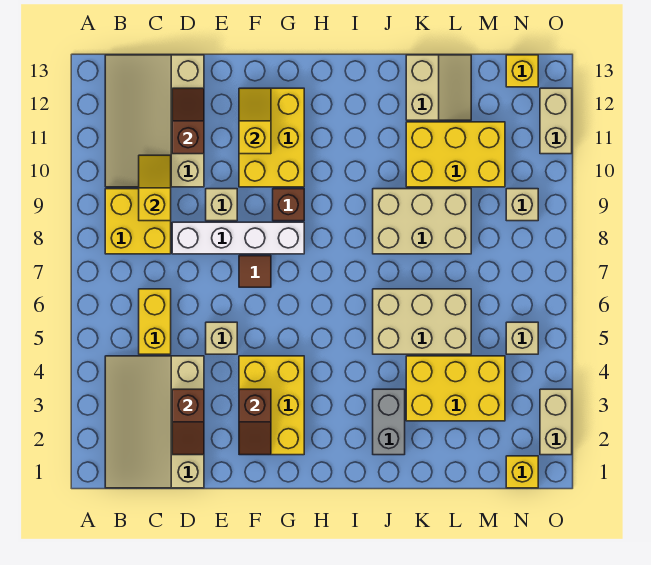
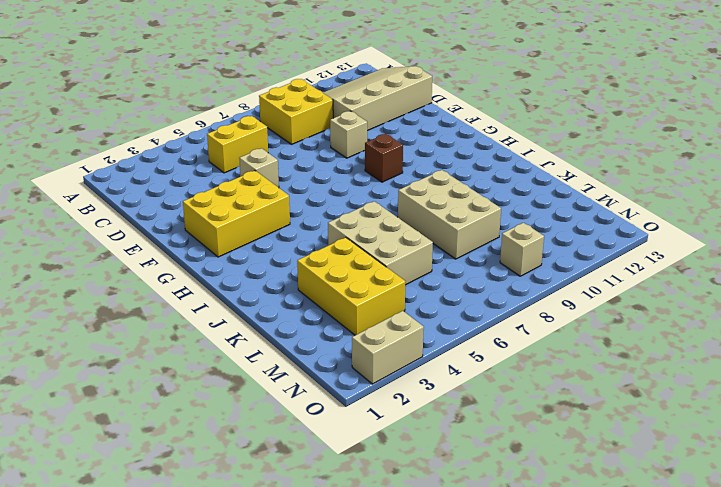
none -> tan 3x4 slope [105,356,204,488]
none -> white 1x4 brick [172,222,304,254]
none -> brown 1x1 tile [239,256,271,287]

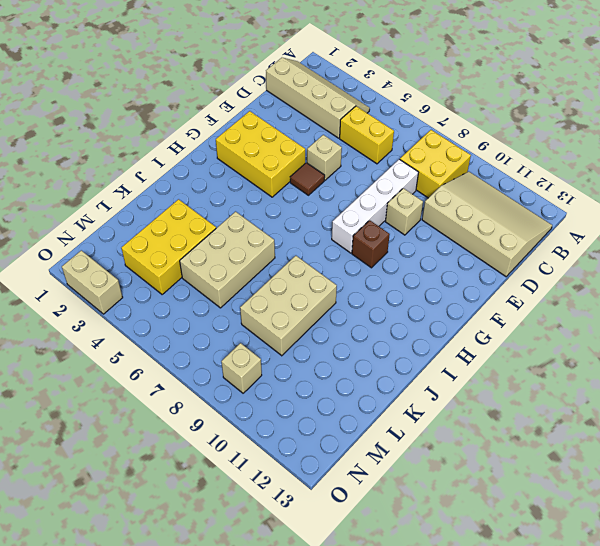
tan 2x4 slope [266,58,370,138] -> tan 3x4 slope [105,356,204,488]
brown 1x1 tile [290,163,325,195] -> brown 1x1 tile moved to [239,256,271,287]
none -> yellow 2x3 brick [239,88,304,187]
none -> grey 1x2 brick [373,389,405,455]
none -> yellow 2x3 brick [406,122,505,187]

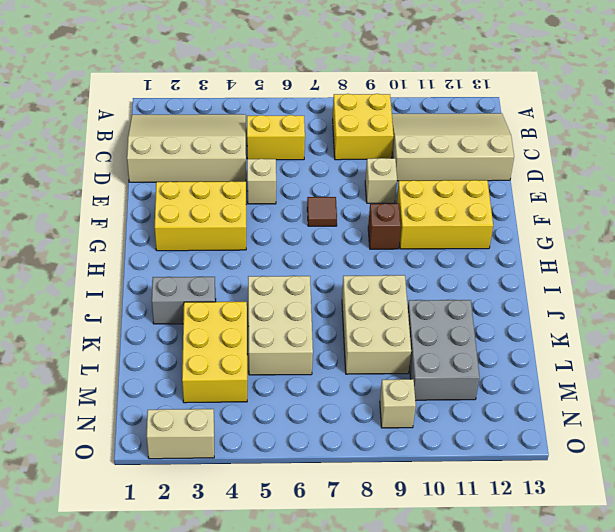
grey 2x3 brick [408,300,480,400] -> yellow 2x3 brick [406,122,505,187]
none -> white 1x4 brick [172,222,304,254]
none -> tan 2x2 slope [406,55,471,120]
none -> yellow 1x1 brick [506,456,538,488]

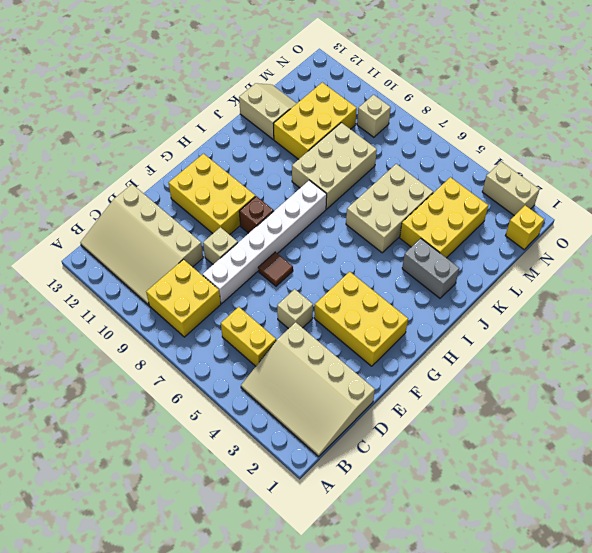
white 1x6 brick [203,180,327,303] -> white 1x4 brick [172,222,304,254]
none -> tan 1x1 brick [506,322,538,354]
none -> yellow 1x1 brick [506,55,538,87]
none -> tan 1x2 brick [540,88,572,154]

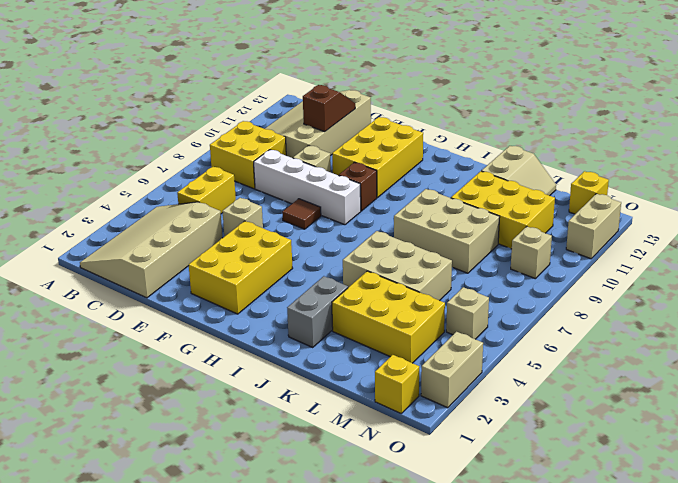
none -> yellow 1x2 slope [139,155,171,221]
none -> brown 1x2 slope [172,389,204,455]
none -> brown 1x2 slope [239,389,271,455]

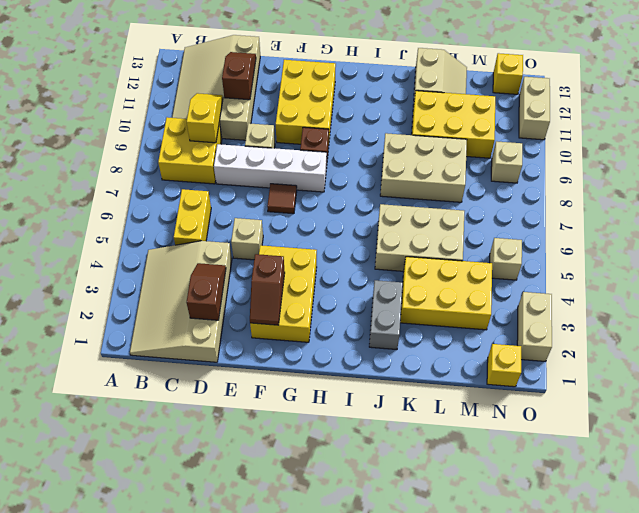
brown 1x2 slope [187,263,226,320] -> brown 1x2 slope turned to [172,389,204,455]
none -> yellow 1x2 slope [239,88,271,154]

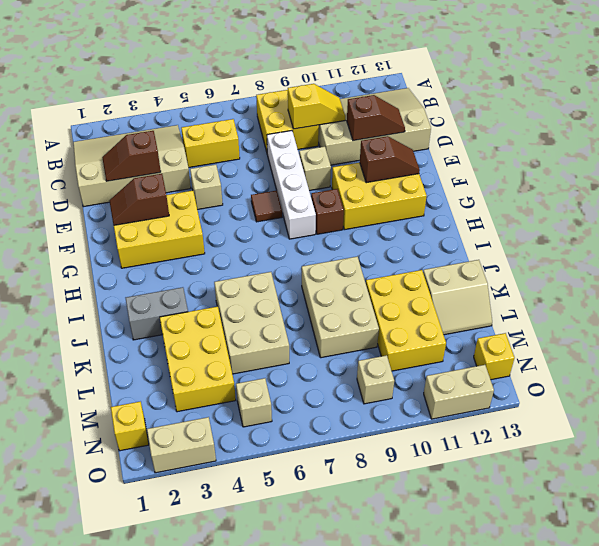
brown 1x2 slope [360,136,420,183] -> yellow 1x2 slope [239,88,271,154]

